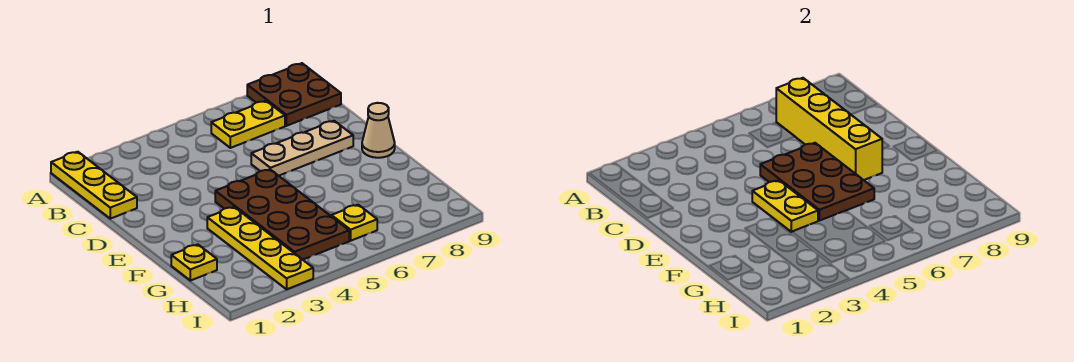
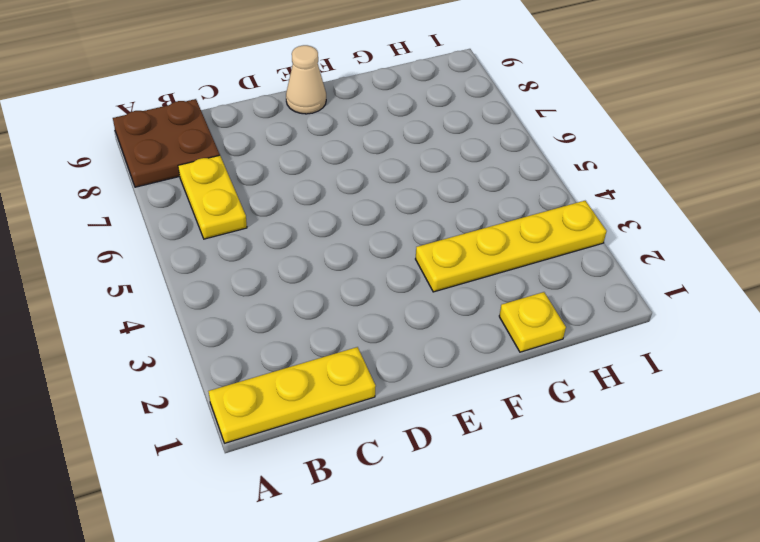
none -> tan 1x3 plate [251,121,353,176]
none -> brown 2x4 plate [215,169,349,260]
none -> yellow 1x1 plate [331,205,377,241]

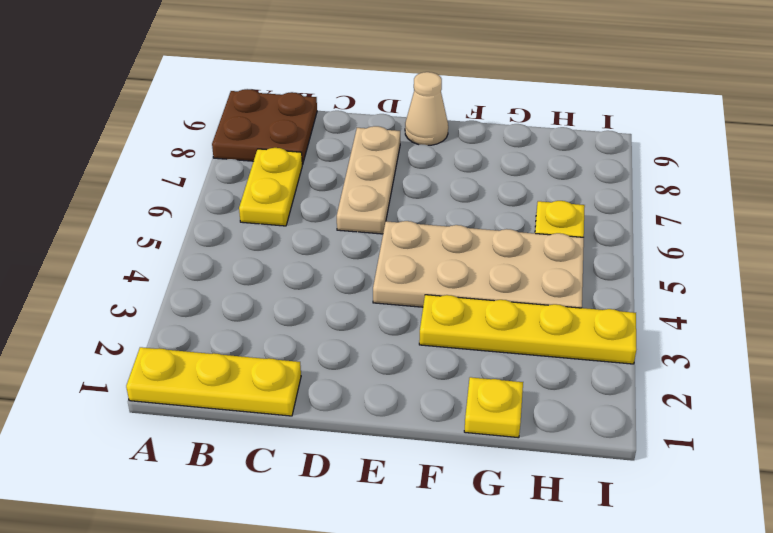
tan 2x4 plate [373,221,584,308] -> brown 2x4 plate [215,169,349,260]
none -> yellow 1x4 brick [776,78,882,180]
none -> brown 2x3 plate [760,143,874,221]
none -> yellow 1x2 plate [752,180,818,232]

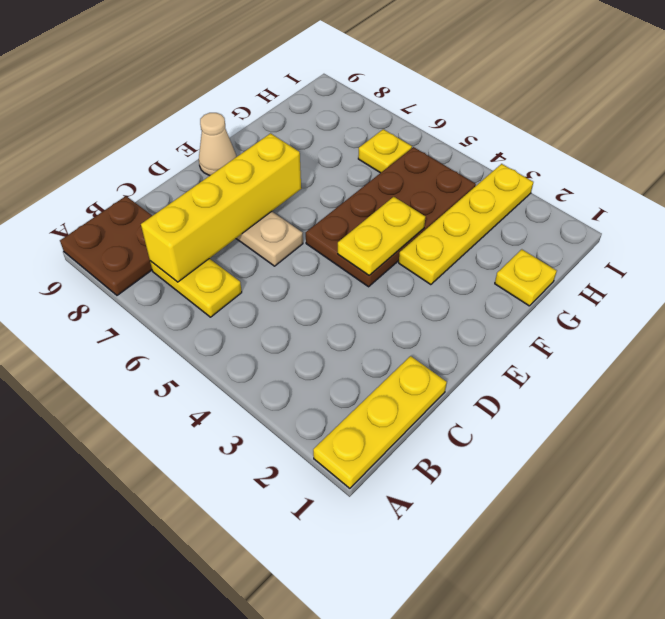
none -> brown 2x3 plate [760,143,874,221]

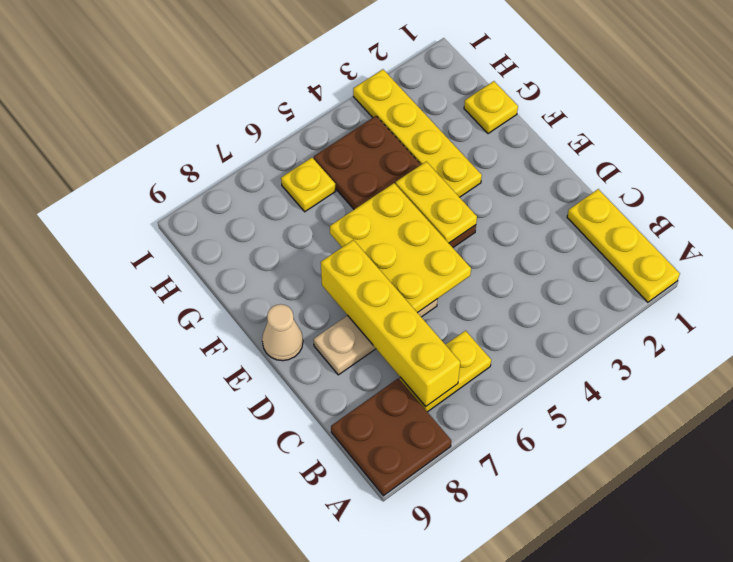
yellow 2x3 plate [330,183,471,313] -> brown 2x3 plate [760,143,874,221]

